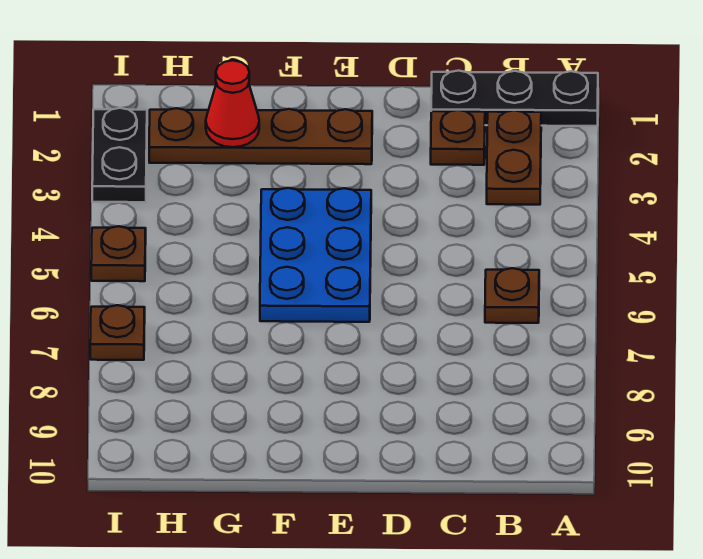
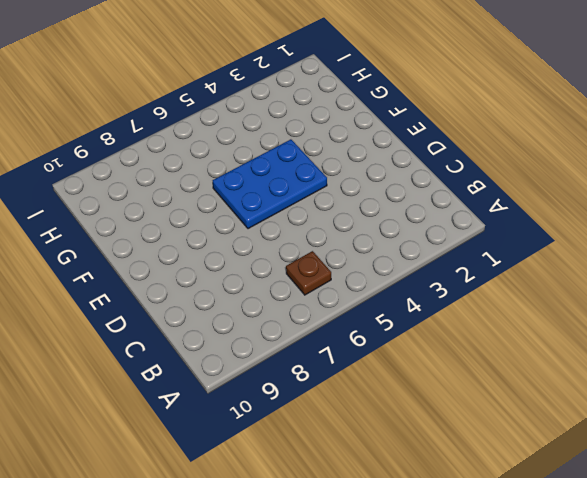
none -> black 1x3 plate [431,71,598,126]
none -> brown 1x2 plate [487,110,541,205]

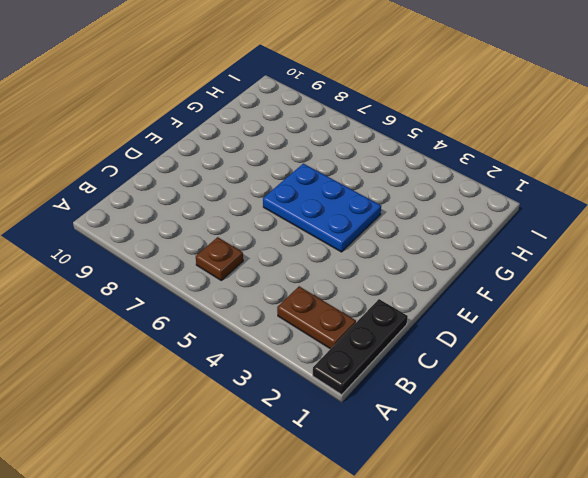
none -> brown 1x1 plate [431,110,485,165]
none -> brown 1x4 plate [149,108,372,164]

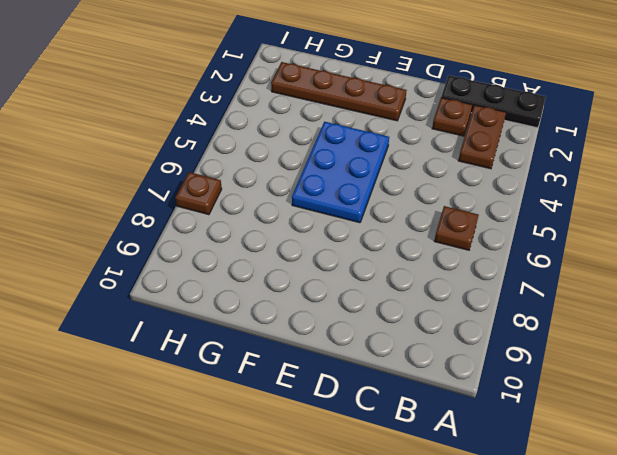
none -> black 1x2 plate [92,108,147,202]
none -> brown 1x1 plate [91,226,146,281]

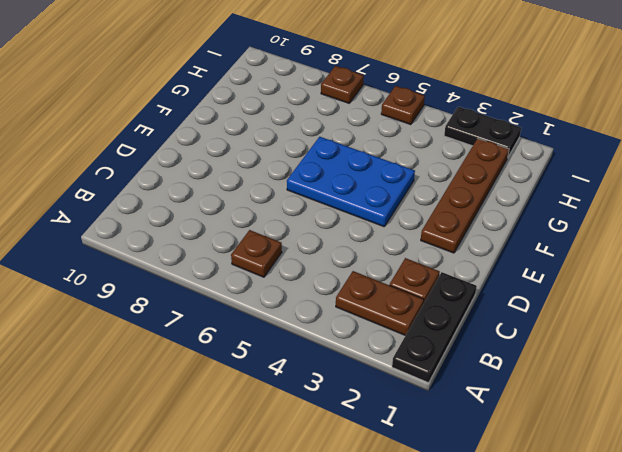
none -> red 1x1 cone [206,60,259,147]

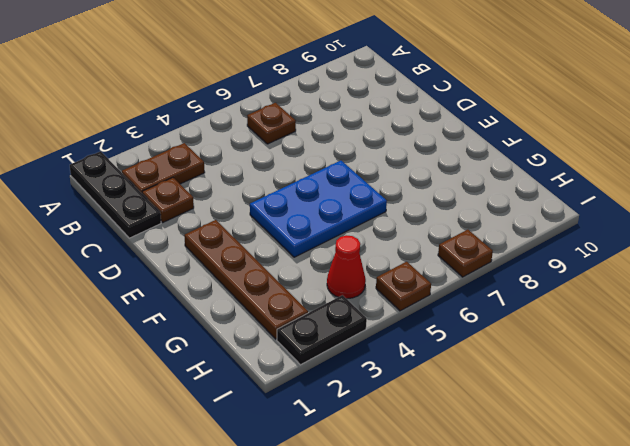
red 1x1 cone [327,235,366,299] -> red 1x1 cone moved to [206,60,259,147]

